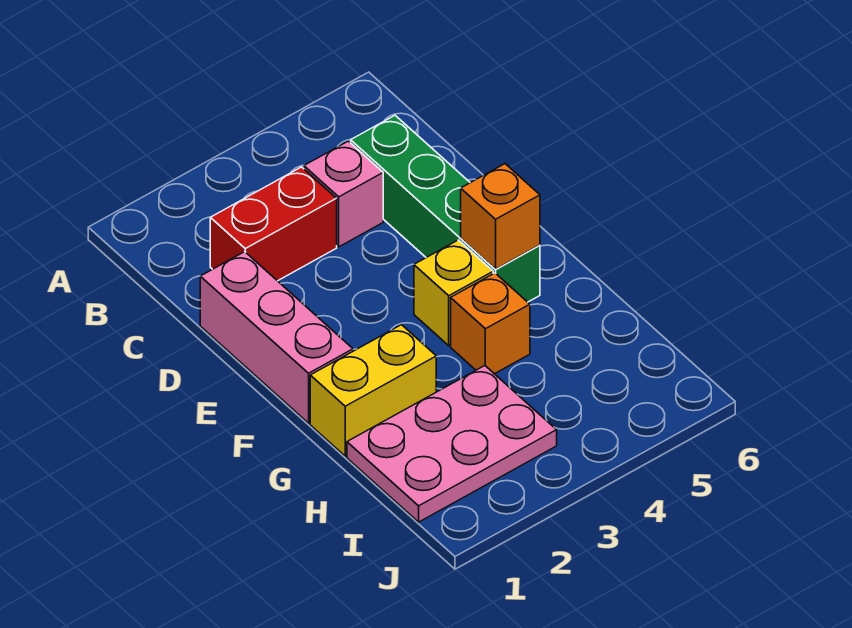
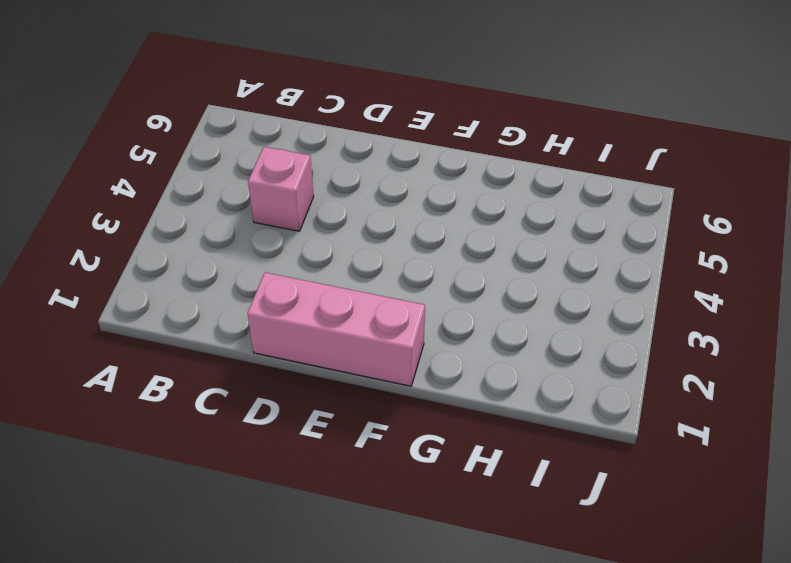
none -> red 1x2 brick [210,167,337,281]
none -> green 1x4 brick [351,116,540,302]

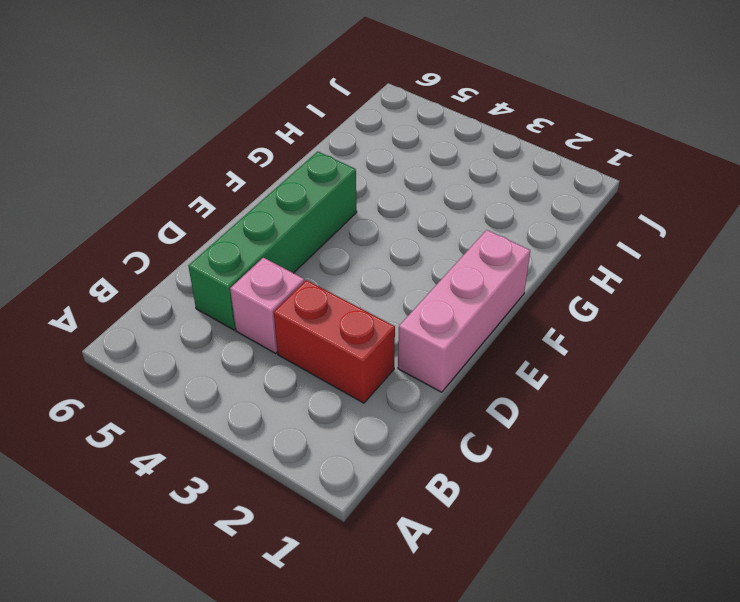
none -> yellow 1x1 brick [414,240,493,346]
none -> yellow 1x2 brick [310,325,436,456]

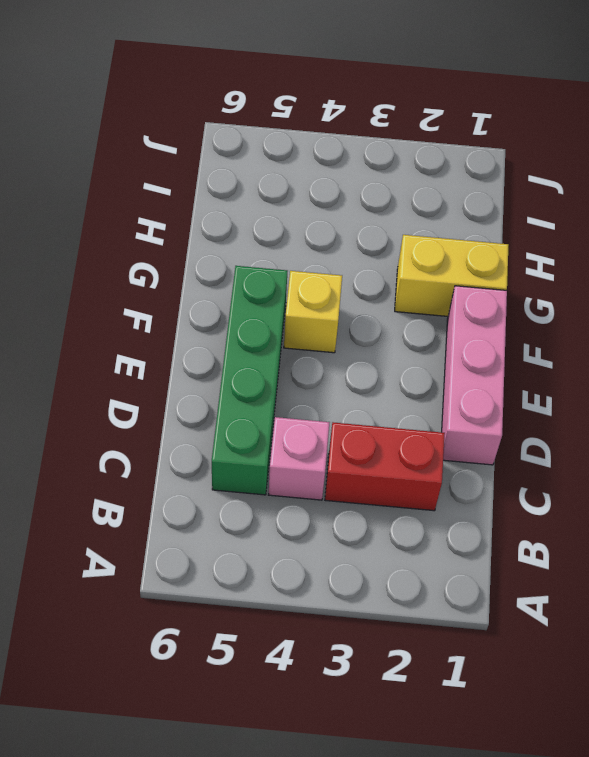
none -> orange 1x1 brick [451,273,530,374]
none -> pink 2x3 plate [347,366,557,522]

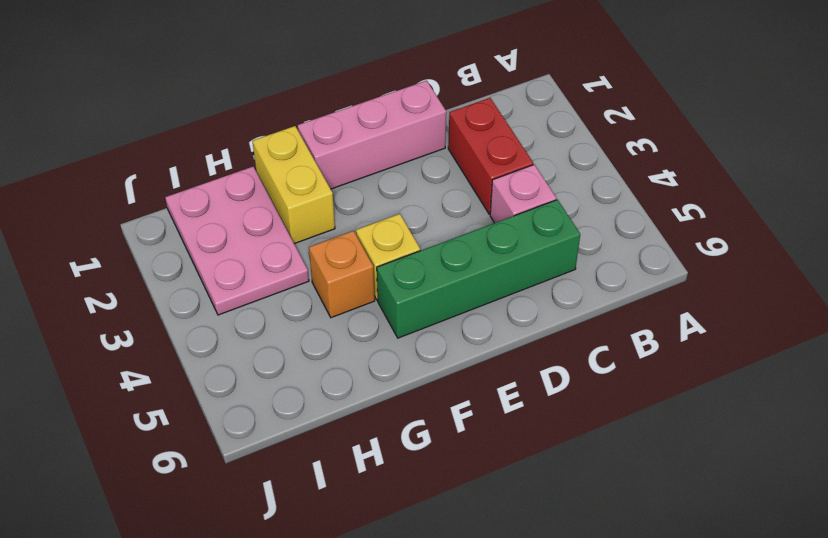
none -> orange 1x1 brick [461,164,540,269]

